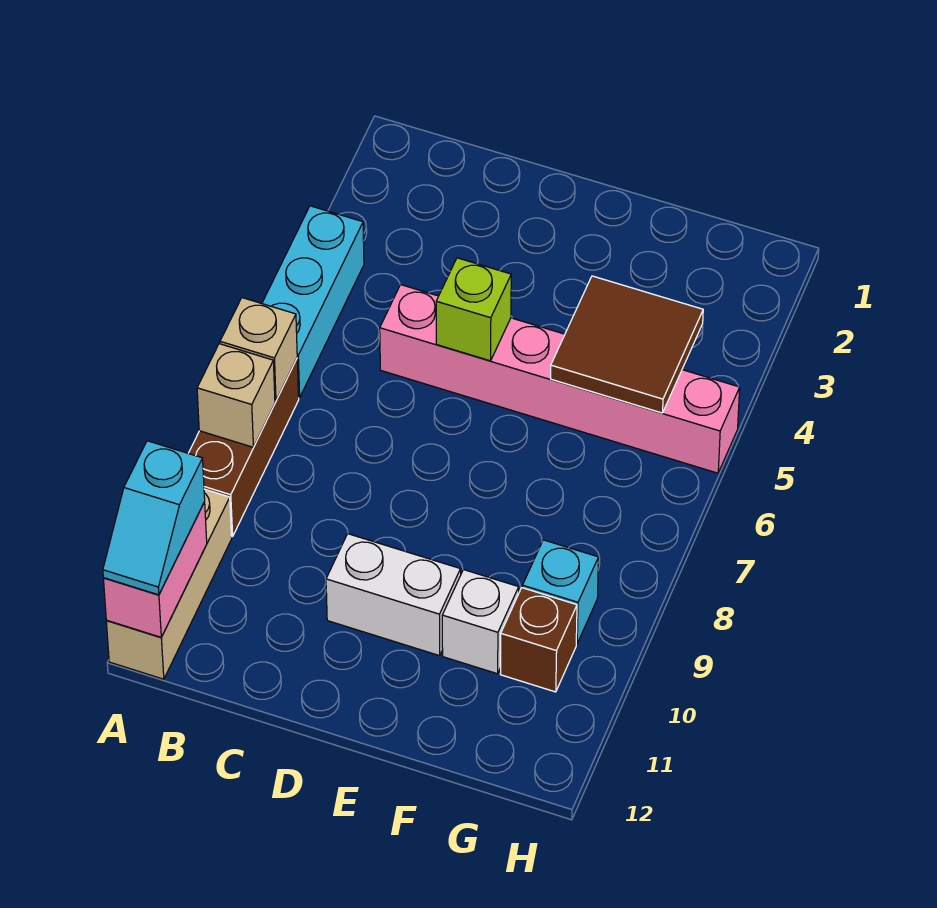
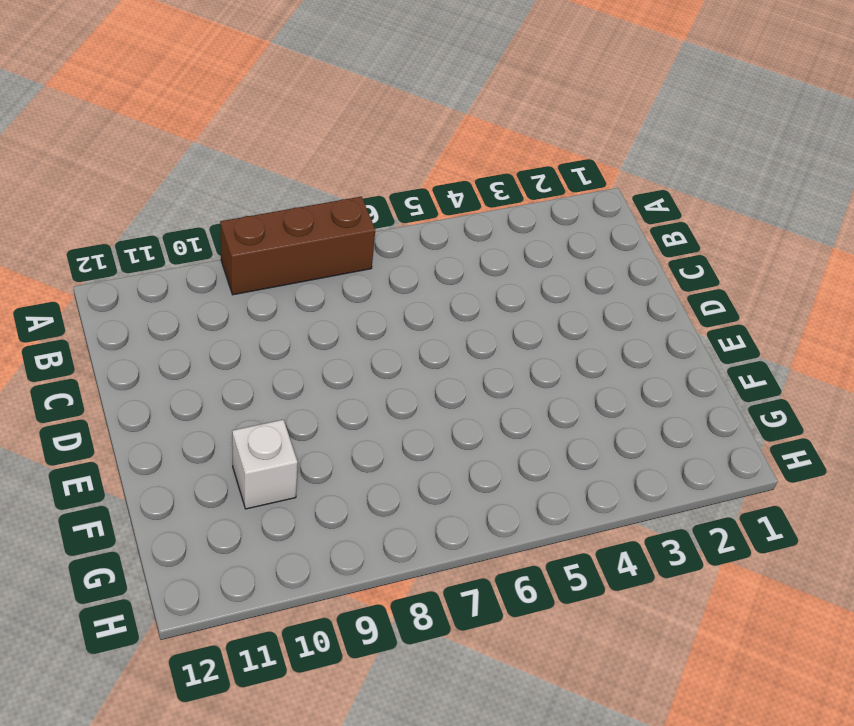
none -> cyan 1x3 brick [262,206,364,398]
none -> tan 1x3 brick [106,489,232,679]
none -> pink 1x6 brick [380,285,740,473]

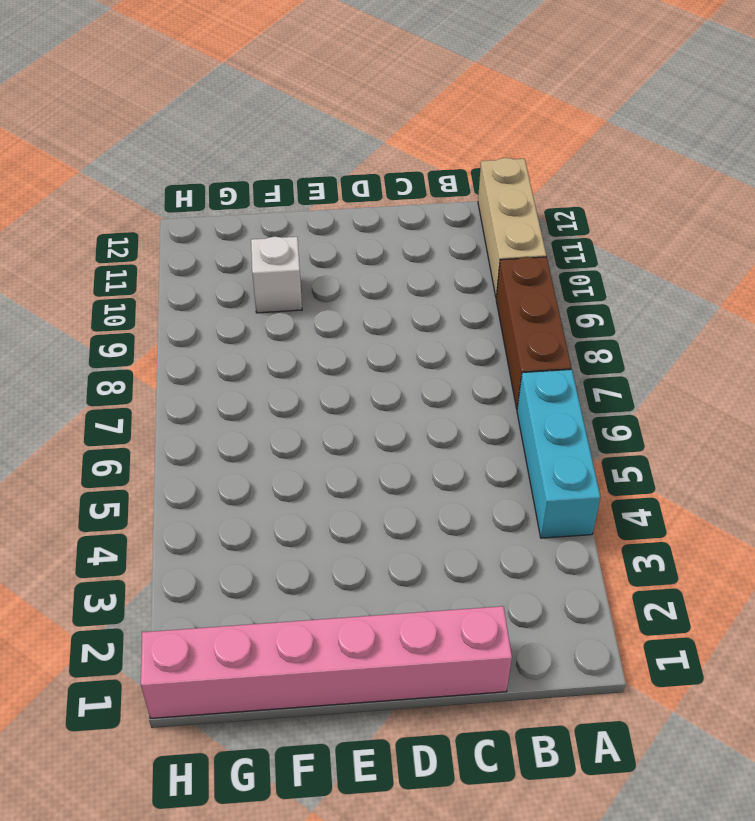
pink 1x6 brick [141,606,512,718] -> pink 1x6 brick moved to [380,285,740,473]
none -> white 1x2 brick [326,534,461,656]
none -> cyan 1x1 brick [523,540,598,644]
none -> brown 1x1 brick [500,588,577,692]

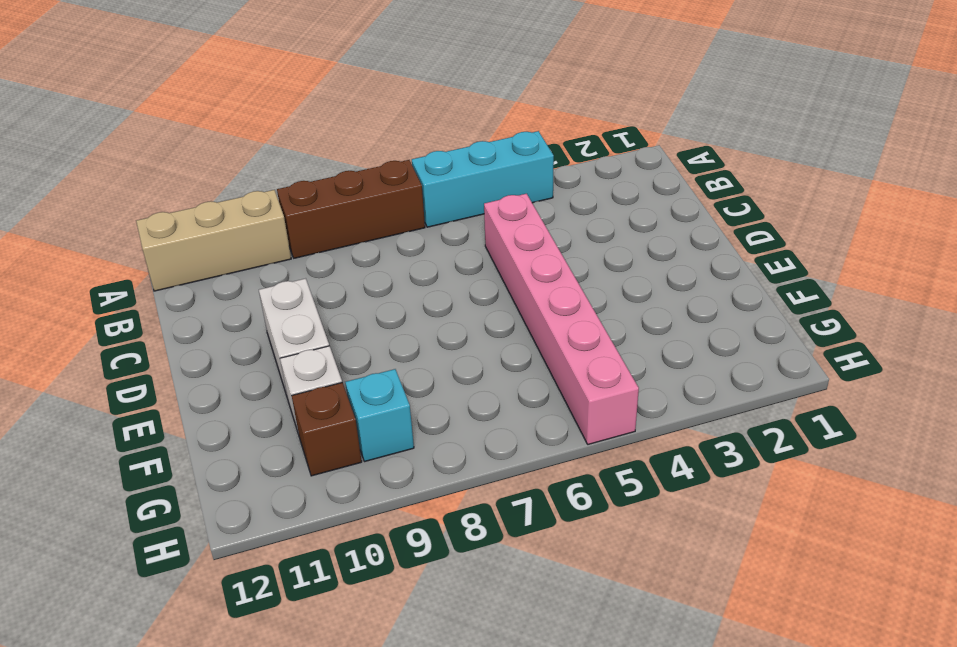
none -> tan 1x1 brick [220,298,297,401]
none -> tan 1x1 brick [197,344,275,447]
none -> pink 1x2 brick [103,502,207,637]

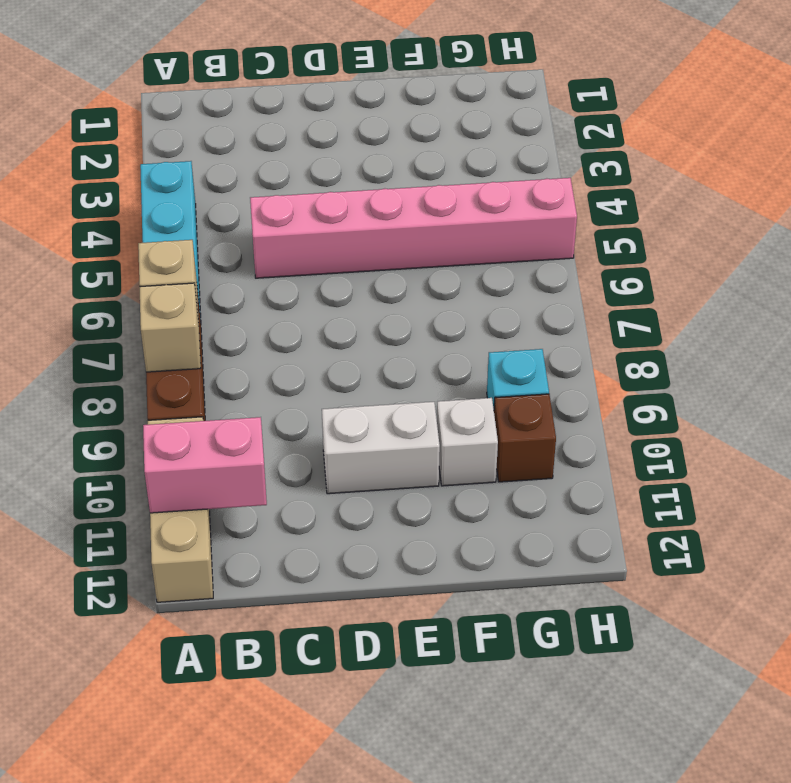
pink 1x2 brick [143,417,267,513] -> pink 1x2 brick turned to [103,502,207,637]
none -> lime 1x1 brick [436,258,511,361]
none -> brown 2x2 tile [551,276,703,413]
none -> cyan 1x2 slope [103,441,205,595]

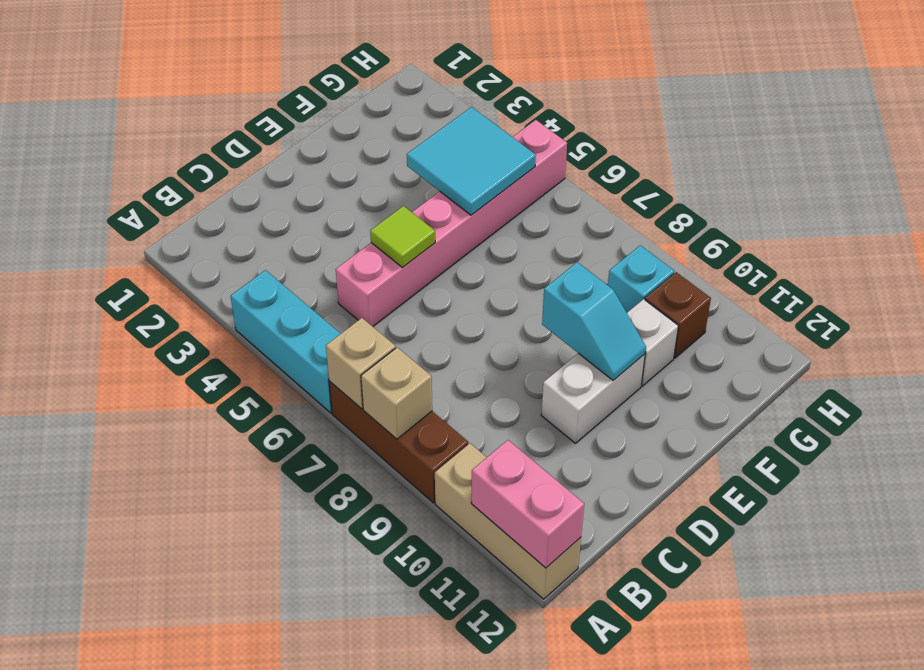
lime 1x1 tile [370,206,435,268] -> lime 1x1 brick [436,258,511,361]
cyan 1x2 slope [542,262,646,380] -> cyan 1x2 slope moved to [103,441,205,595]
cyan 2x2 tile [407,107,536,215] -> brown 2x2 tile [551,276,703,413]

